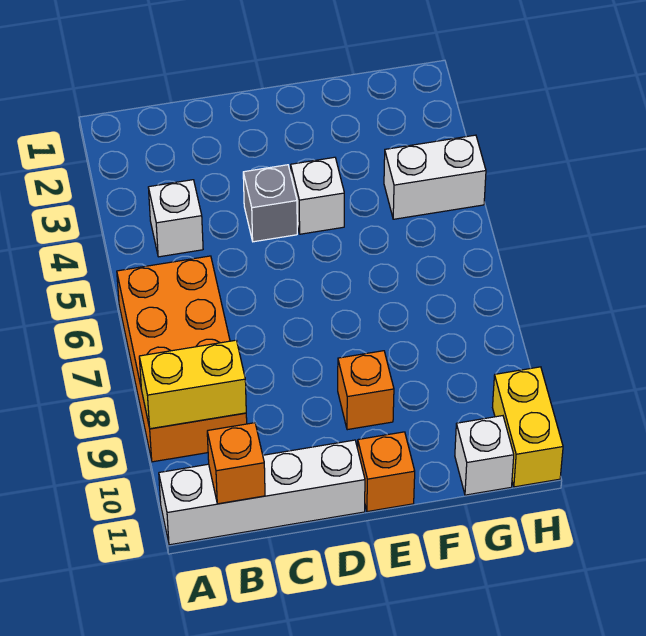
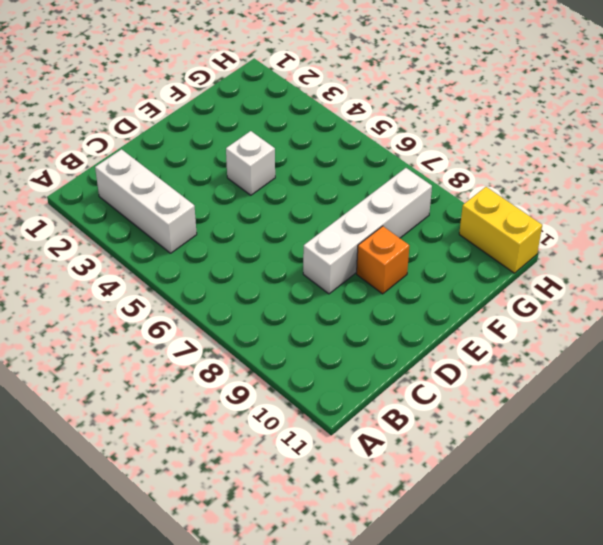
white 1x3 brick [95,149,197,253] -> white 1x1 brick [148,180,203,257]
white 1x4 brick [303,168,432,294] -> white 1x4 brick moved to [159,440,365,545]
none -> orange 2x4 brick [117,256,247,462]
none -> grey 1x1 brick [243,165,297,242]
none -> orange 1x1 brick [358,432,415,512]

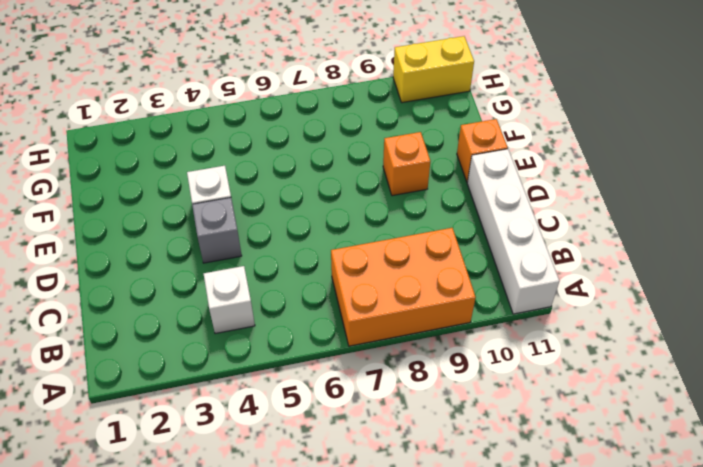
orange 2x3 brick [331,228,476,346] -> orange 2x4 brick [117,256,247,462]
none -> white 1x2 brick [384,135,486,219]
none -> white 1x1 brick [455,416,514,495]
none -> yellow 1x2 brick [139,340,246,429]

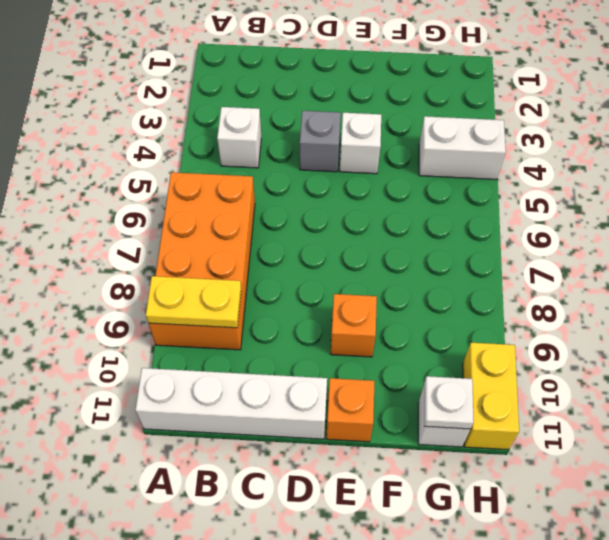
yellow 1x2 plate [146,276,241,328] -> yellow 1x2 brick [139,340,246,429]
white 1x1 plate [424,376,474,429] -> none
none -> orange 1x1 brick [207,423,265,504]

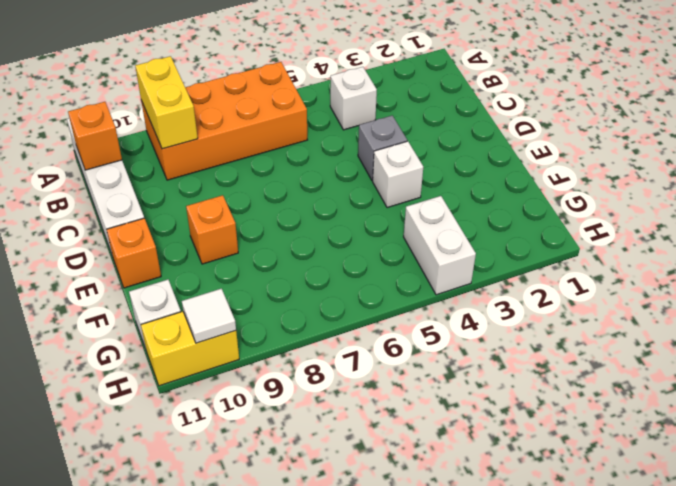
white 1x1 tile [182,289,236,343] -> none

